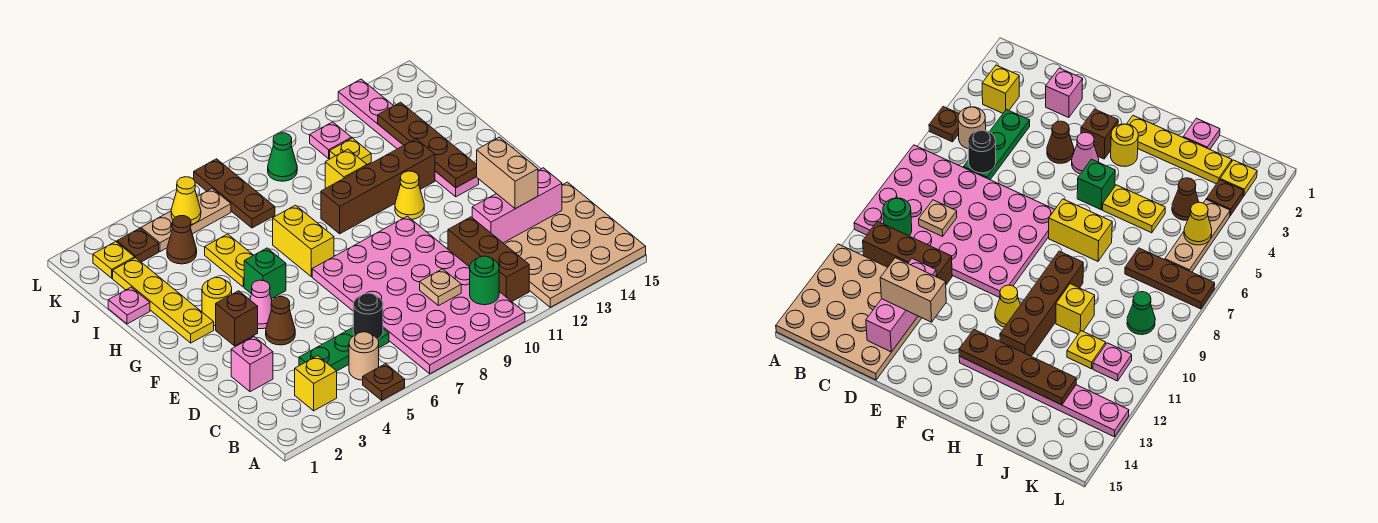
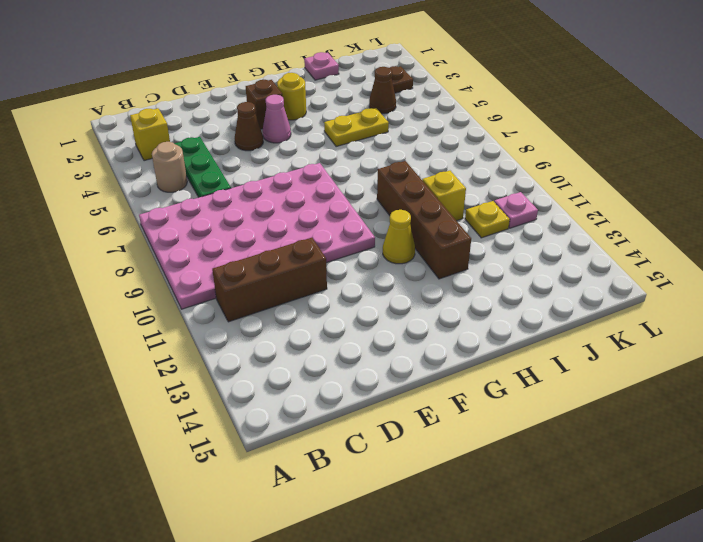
none -> brown 1x1 plate [363,364,405,400]
none -> tan 4x4 plate [504,182,646,307]
none -> pink 1x1 brick [231,337,273,392]
none -> yellow 1x4 plate [113,258,214,343]

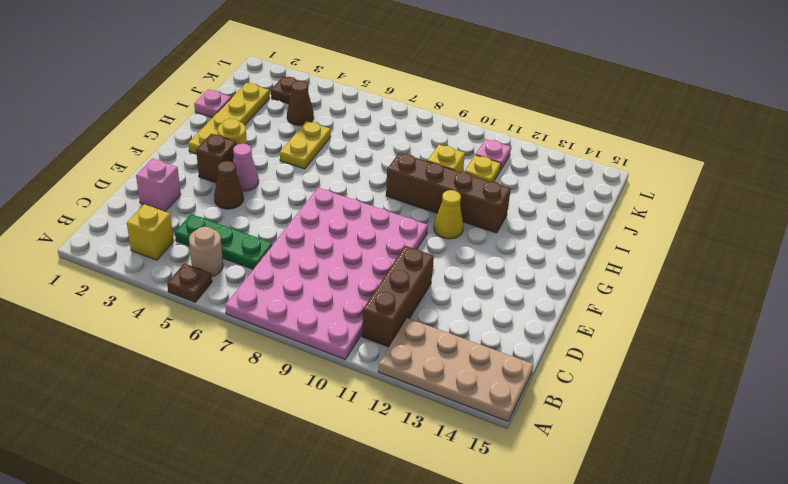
tan 2x4 plate [378,318,534,421] -> tan 4x4 plate [504,182,646,307]
none -> green 1x1 brick [244,248,286,299]
none -> yellow 1x2 brick [273,205,334,276]
none -> pink 1x6 plate [338,79,479,197]
none -> brown 1x3 plate [194,159,275,228]

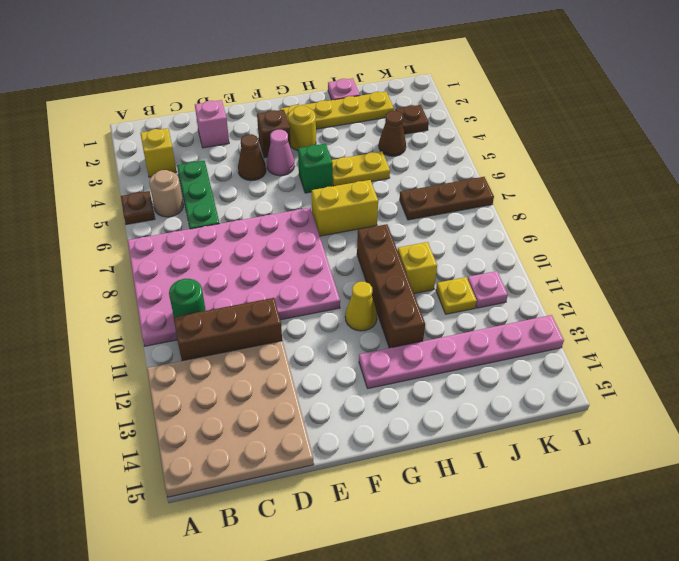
none -> yellow 1x1 plate [93,242,135,278]
none -> tan 1x3 plate [141,188,231,252]
none -> green 1x1 cone [268,133,297,181]
none -> black 1x1 round brick [353,293,383,339]

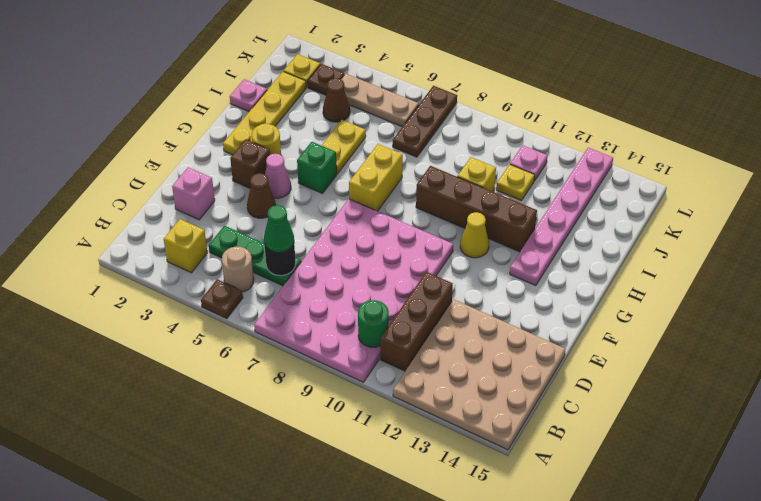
green 1x1 cone [264,205,294,252] -> green 1x1 cone moved to [268,133,297,181]
none -> tan 1x1 plate [420,269,461,306]
none -> pink 1x3 brick [472,168,562,243]
none -> brown 1x4 plate [378,102,477,188]
none -> yellow 1x1 cone [171,177,201,225]

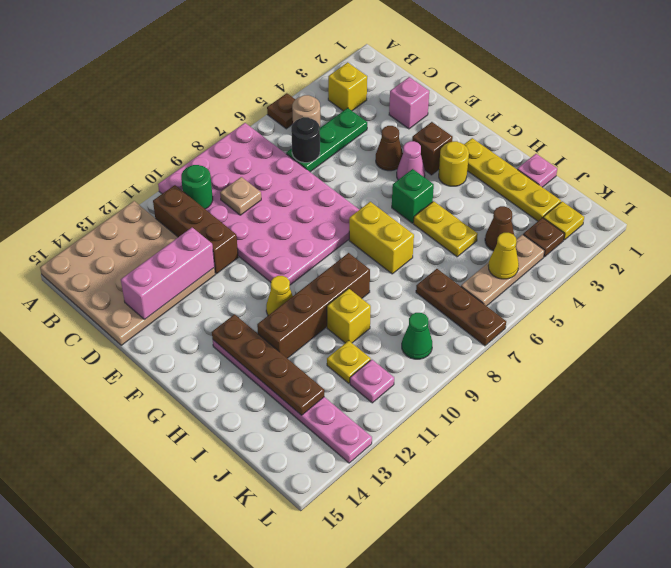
none -> tan 1x2 brick [476,137,538,209]

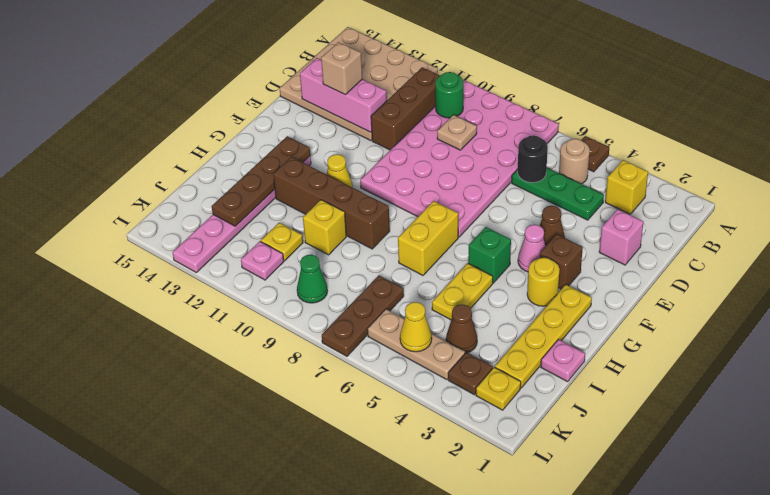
tan 1x1 brick [321,42,362,95] -> tan 1x2 brick [476,137,538,209]

